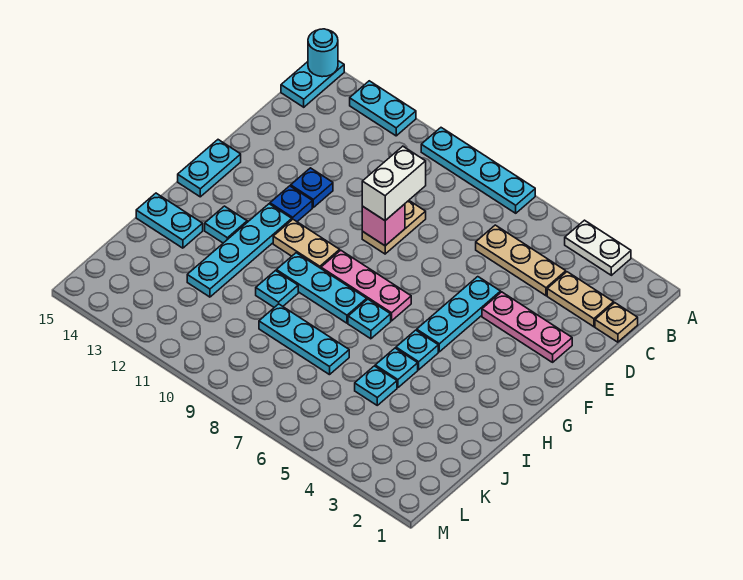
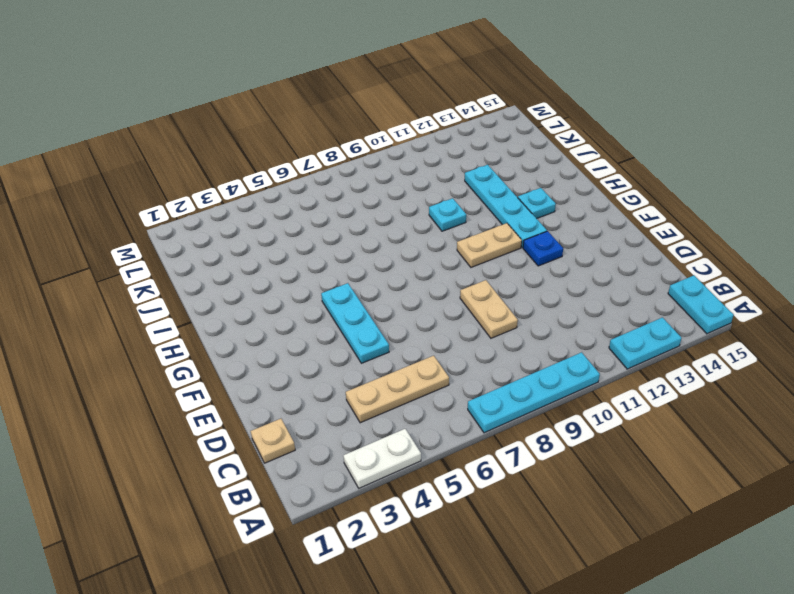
none -> tan 1x2 plate [547,272,614,327]
none -> pink 1x3 plate [482,292,572,362]
none -> blue 1x1 plate [291,168,333,207]

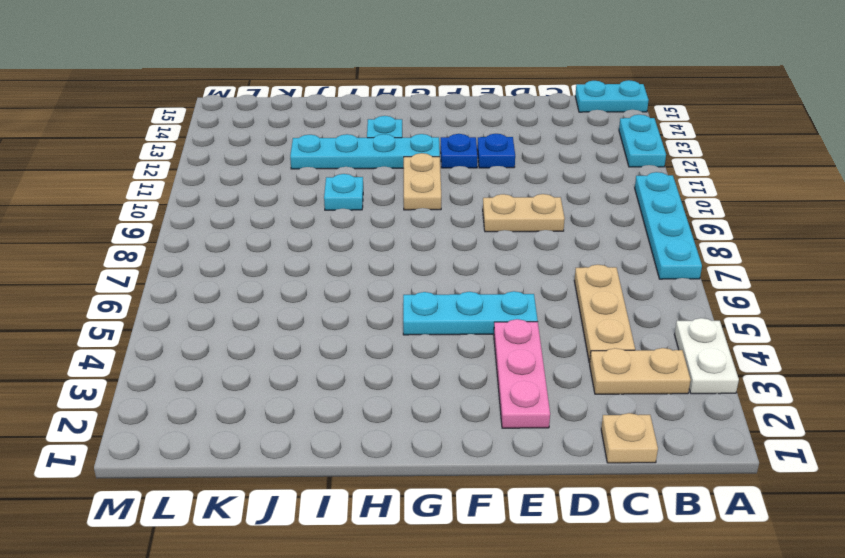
tan 1x2 plate [590,348,691,394] -> tan 1x2 plate turned to [547,272,614,327]
none -> cyan 1x2 plate [178,140,241,197]
none -> pink 1x3 plate [321,250,411,321]
none -> cyan 1x1 plate [396,330,438,370]

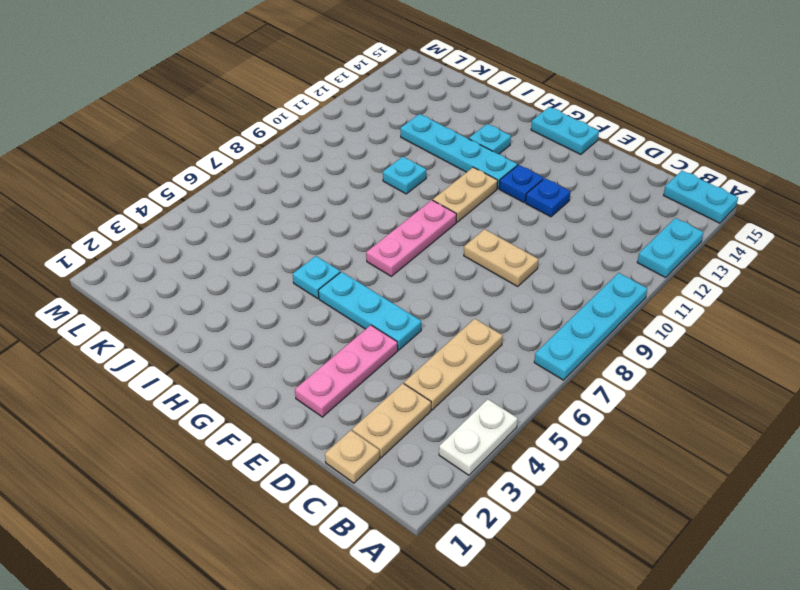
none -> cyan 1x1 plate [348,299,391,339]
none -> cyan 1x3 plate [276,253,367,323]
none -> cyan 1x1 plate [375,348,418,388]

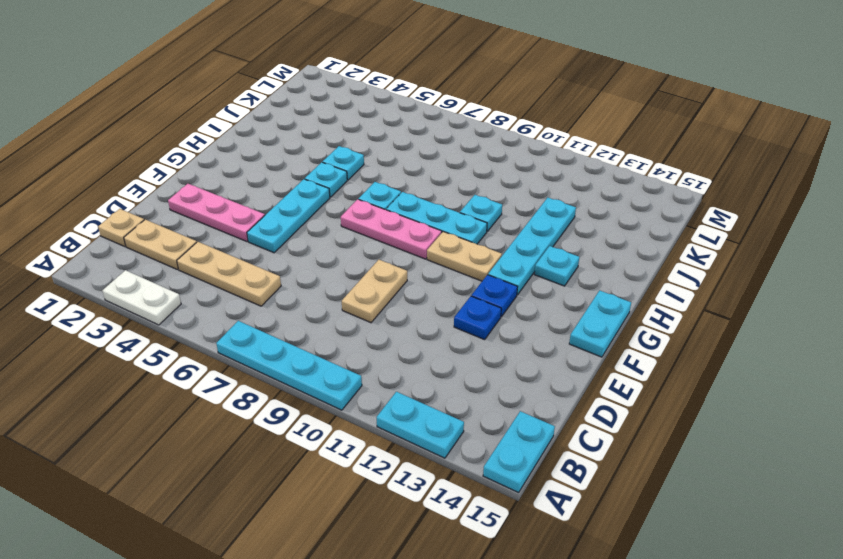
none -> cyan 1x2 plate [136,193,203,248]
none -> cyan 1x1 plate [355,366,397,405]
none -> cyan 1x3 plate [259,304,349,375]

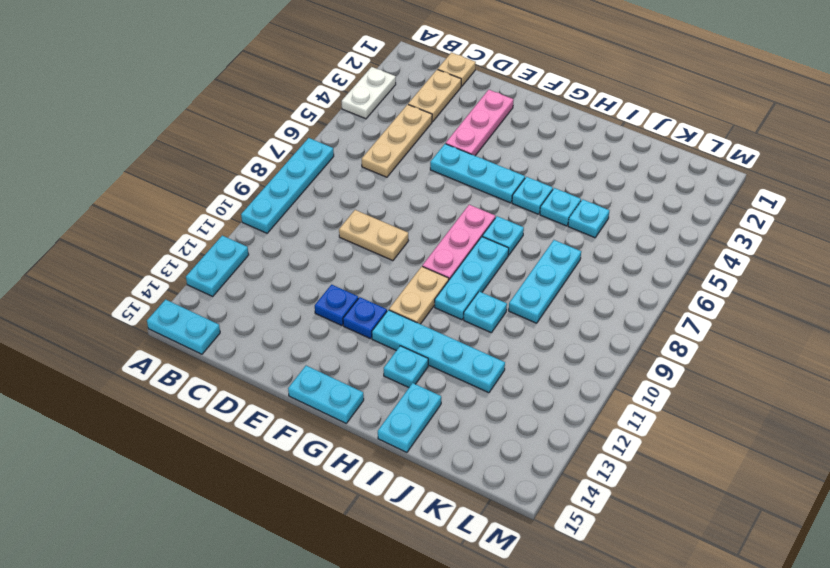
none -> cyan 1x1 round brick [308,29,338,77]
none -> pink 1x1 brick [362,204,405,246]
none -> white 1x2 brick [362,146,426,220]

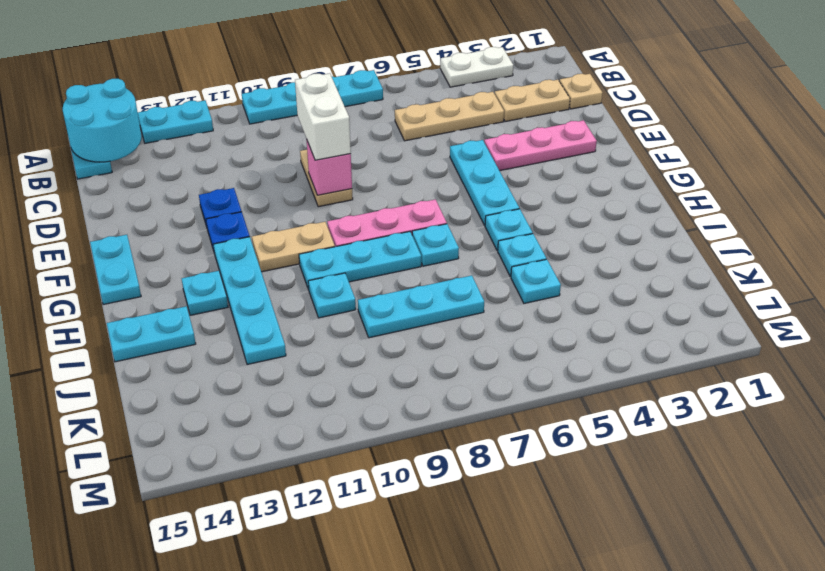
cyan 2x2 round brick [63,79,142,162] -> cyan 1x1 round brick [308,29,338,77]

